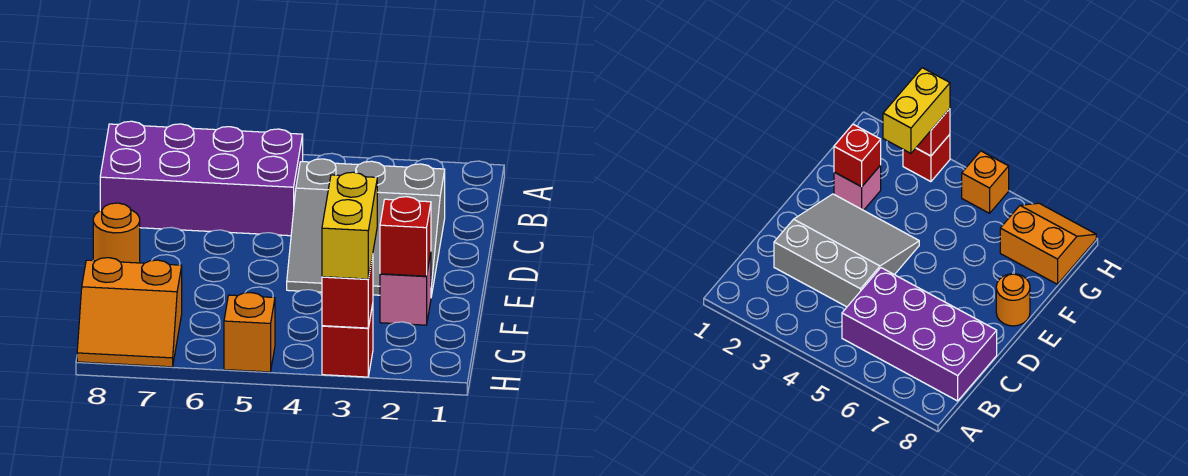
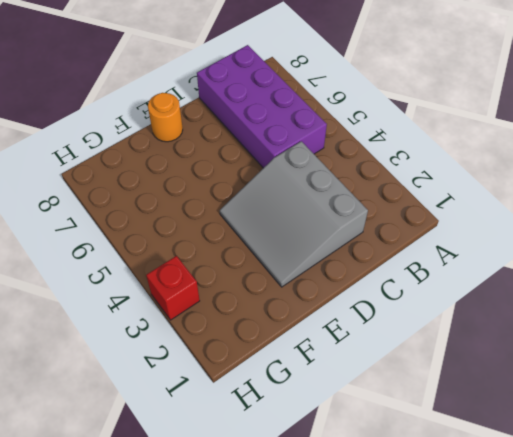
none -> pink 1x1 brick [380,253,431,325]
none -> orange 2x2 slope [77,258,182,367]

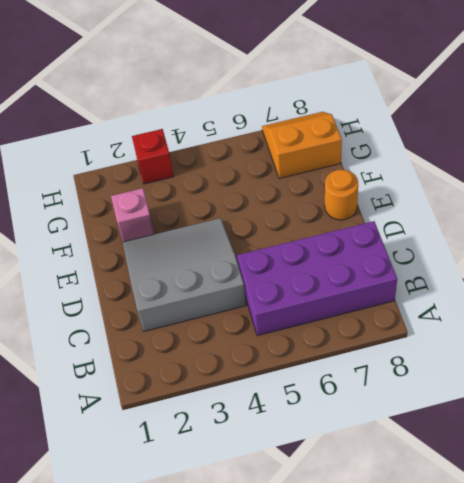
none -> orange 1x1 brick [224,293,275,372]
none -> red 1x1 brick [380,197,431,276]

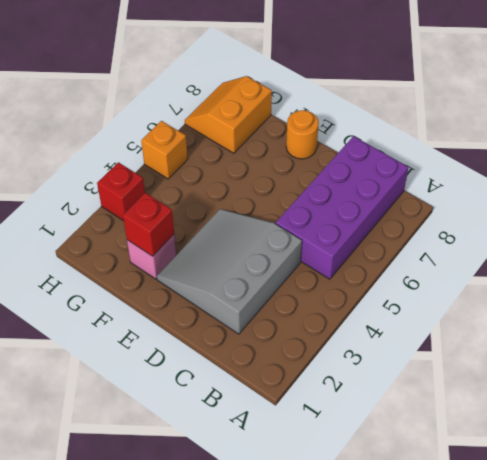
none -> red 1x1 brick [322,256,373,328]
none -> yellow 1x2 brick [322,172,377,279]

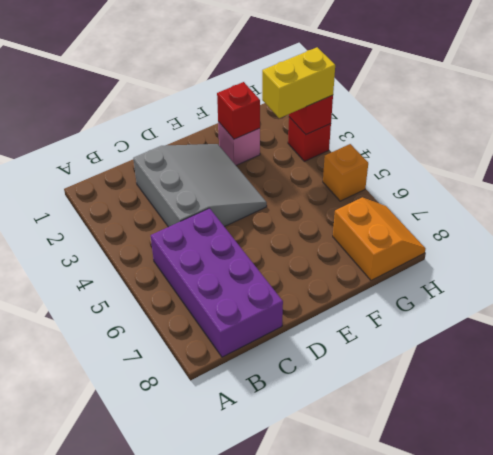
none -> orange 1x1 round brick [93,203,140,263]

